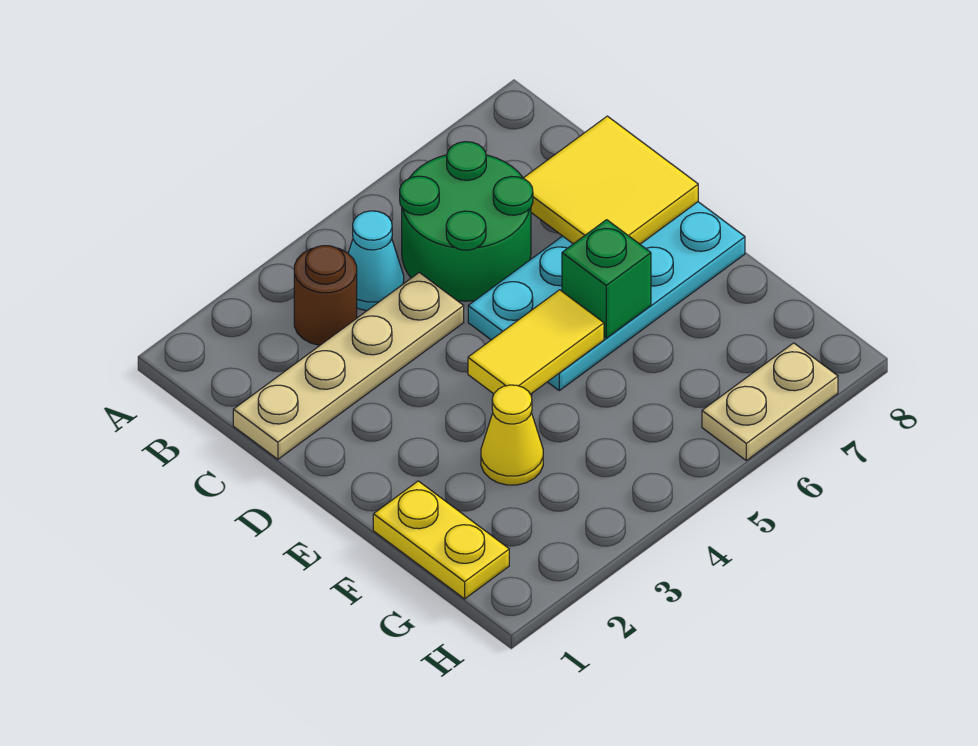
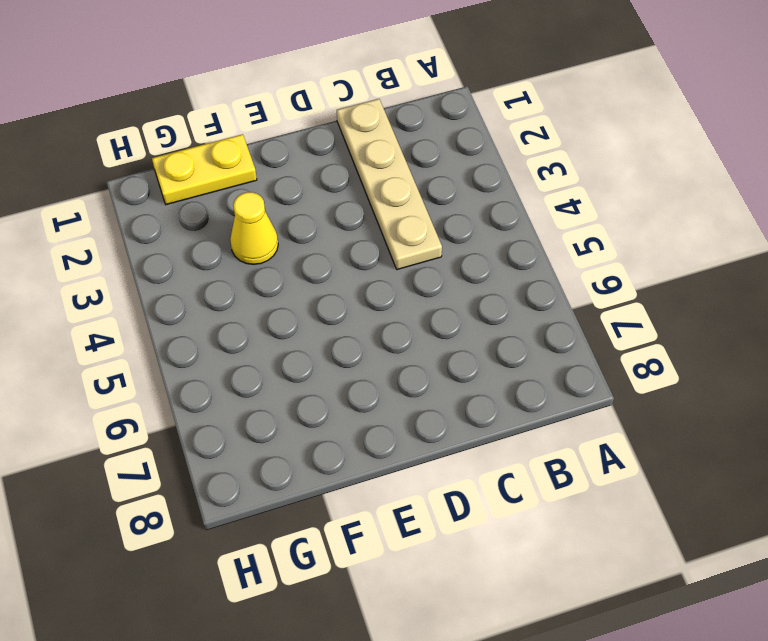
none -> brown 1x1 round brick [294,246,357,345]
none -> cyan 1x1 cone [348,211,404,311]

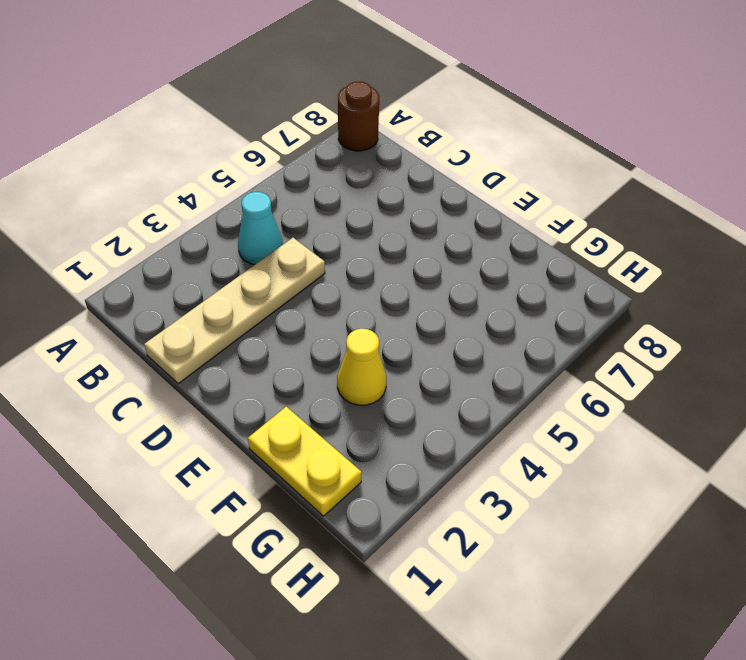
brown 1x1 round brick [338,82,379,151] -> brown 1x1 round brick moved to [294,246,357,345]
none -> green 2x2 round brick [400,142,533,301]
none -> cyan 2x4 plate [468,202,745,390]

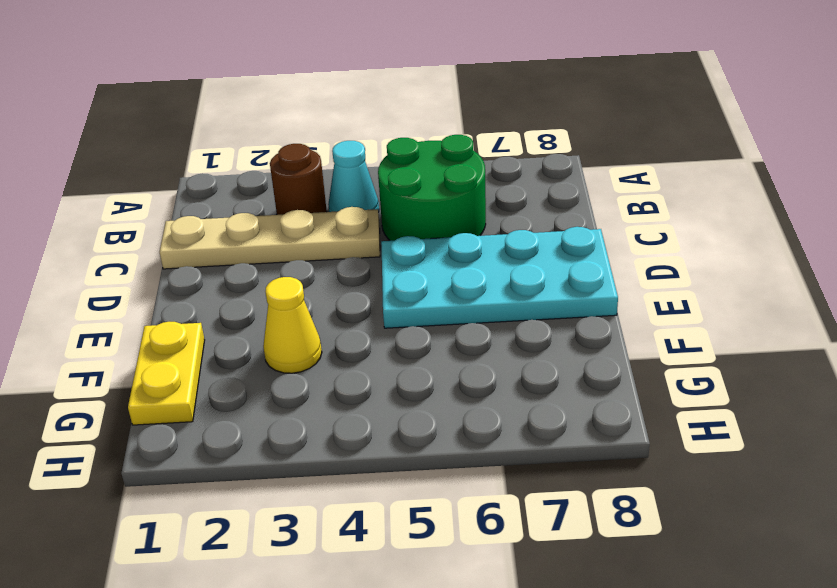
none -> tan 1x2 plate [702,343,838,460]
none -> yellow 2x2 tile [524,116,698,244]

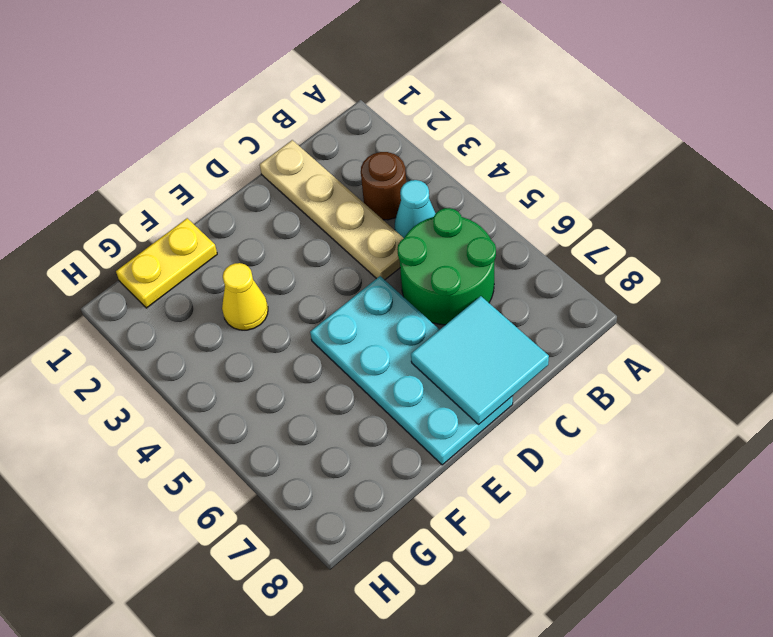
cyan 2x2 tile [411,296,549,424] -> yellow 2x2 tile [524,116,698,244]
none -> tan 1x2 plate [702,343,838,460]
none -> yellow 1x2 tile [468,290,604,394]

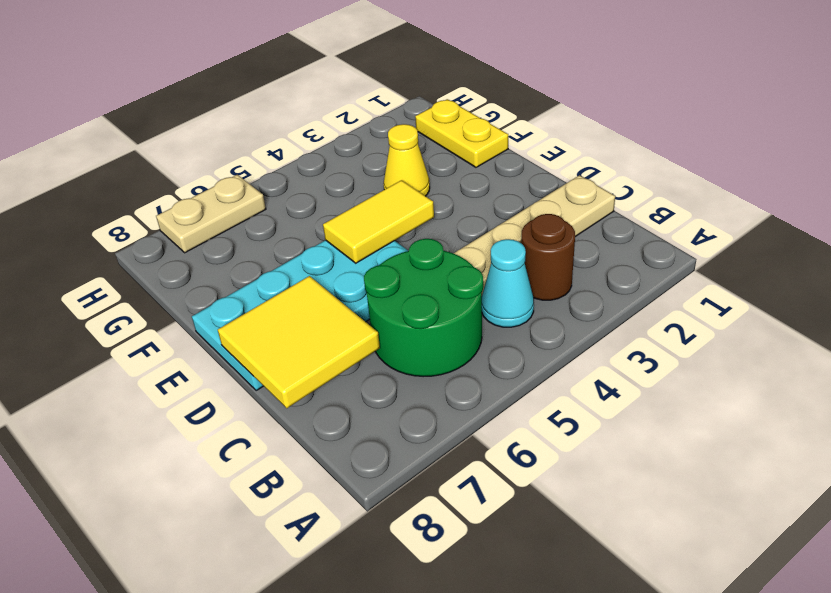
none -> green 1x1 brick [562,220,651,338]

